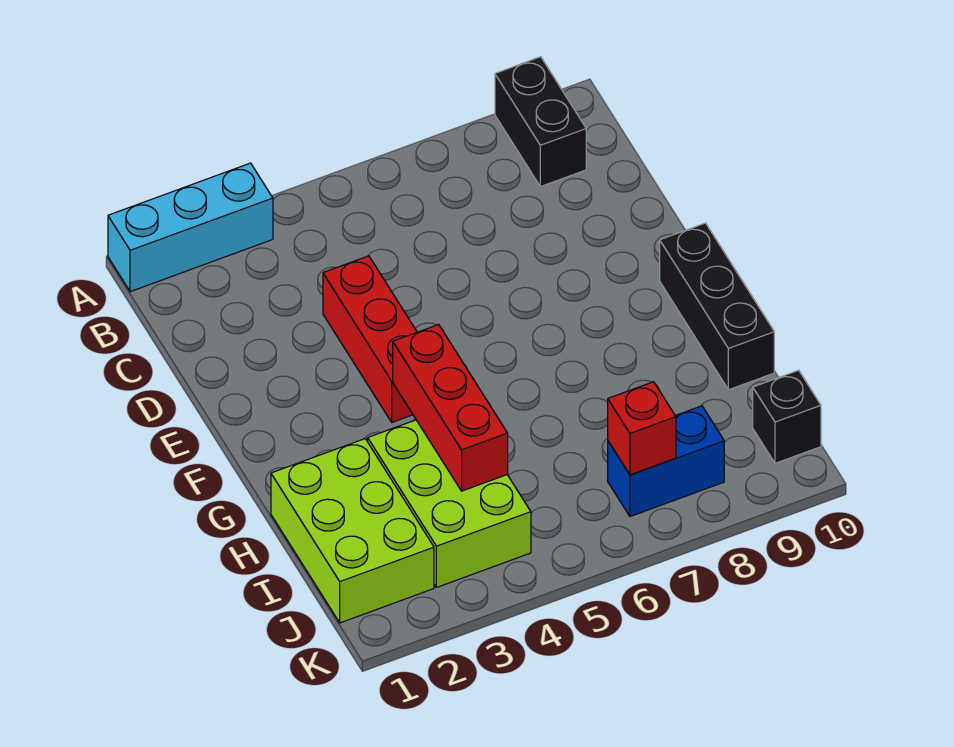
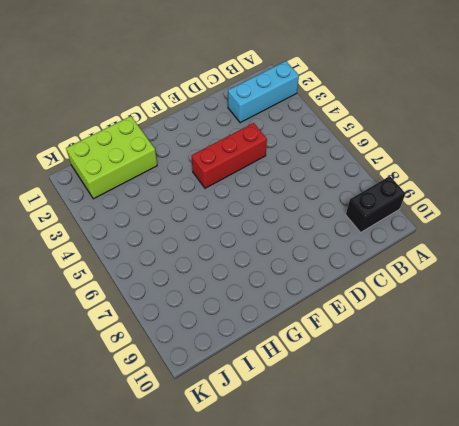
cyan 1x3 brick [228,61,299,123] -> cyan 1x3 brick turned to [108,163,273,292]
none -> black 1x3 brick [660,223,774,390]
none -> lime 2x3 brick [368,420,531,587]

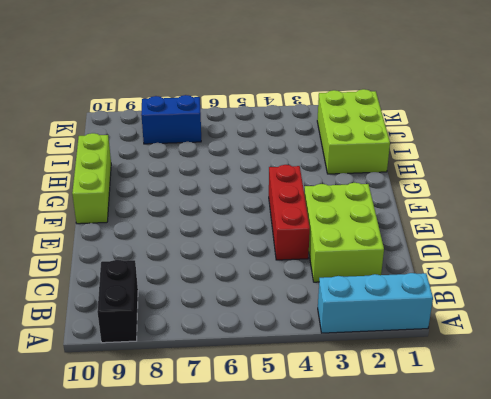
lime 2x3 brick [304,183,384,282] -> lime 2x3 brick moved to [368,420,531,587]
lime 1x3 brick [72,133,111,224] -> black 1x3 brick [660,223,774,390]
none -> black 1x1 brick [753,370,821,463]
none -> red 1x3 brick [393,325,508,491]

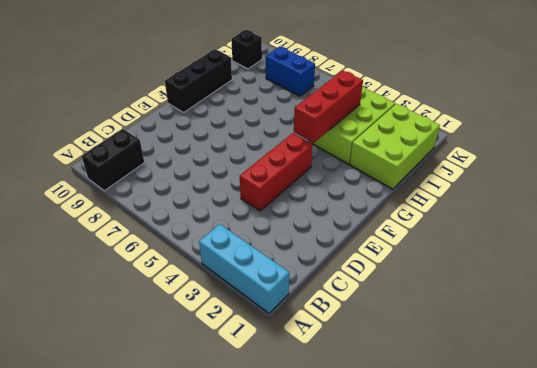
none -> red 1x1 brick [608,382,676,475]

